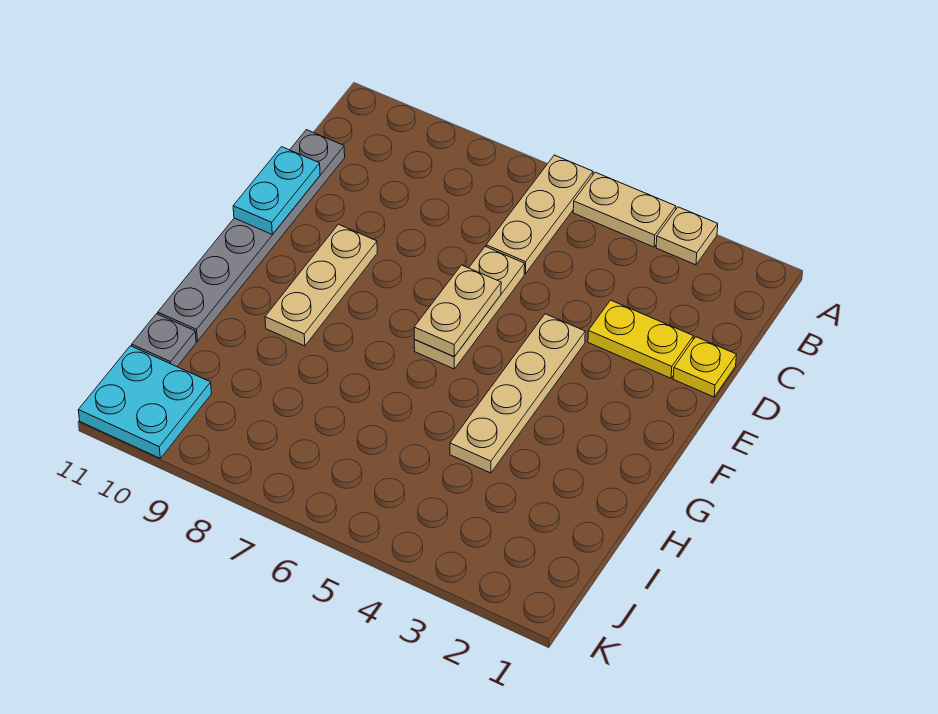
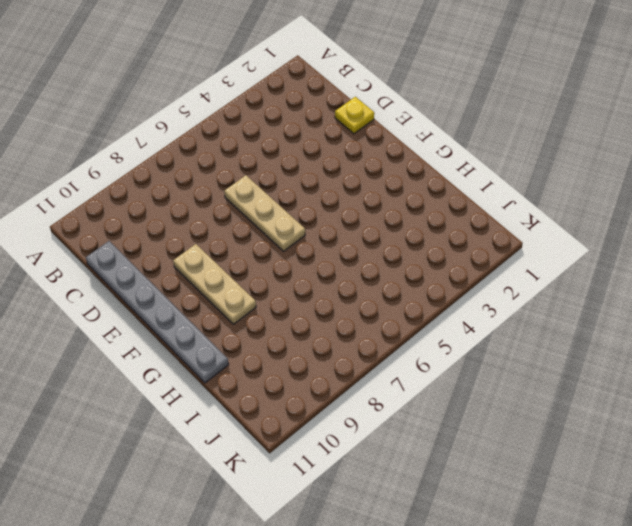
none -> tan 1x1 plate [656,207,718,265]
none -> tan 1x2 plate [573,172,676,247]
none -> tan 1x3 plate [486,155,593,274]

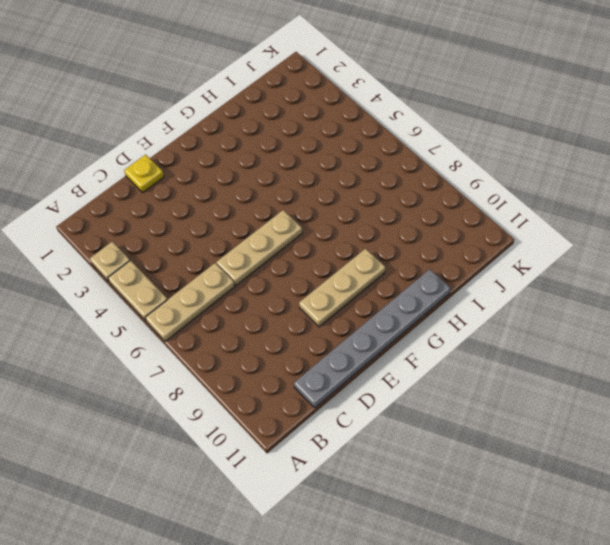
none -> yellow 1x2 plate [588,300,693,378]
none -> tan 1x4 plate [450,314,585,473]
none -> grey 1x1 plate [132,314,196,367]

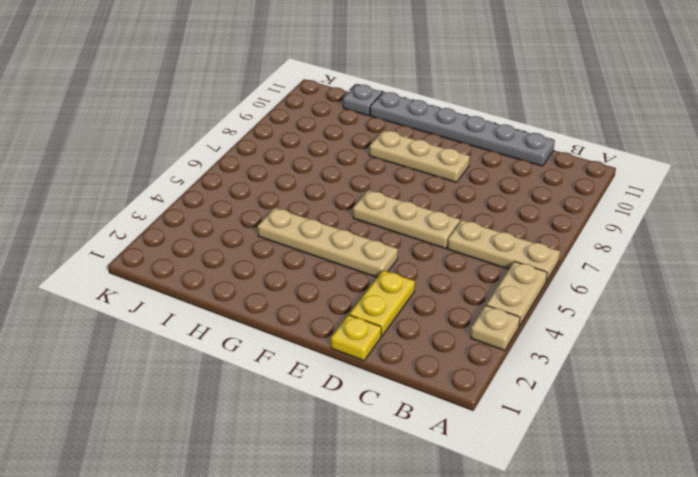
none -> cyan 2x2 plate [78,346,212,458]
none -> cyan 1x2 plate [233,147,320,234]
none -> tan 1x2 plate [414,265,501,357]

